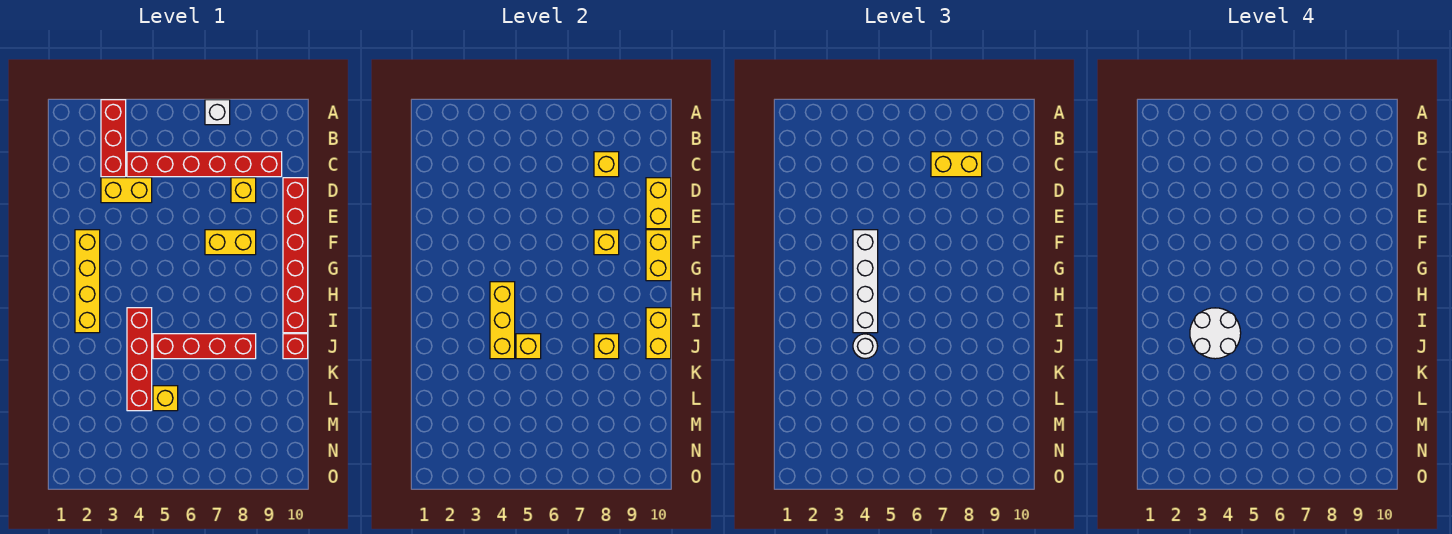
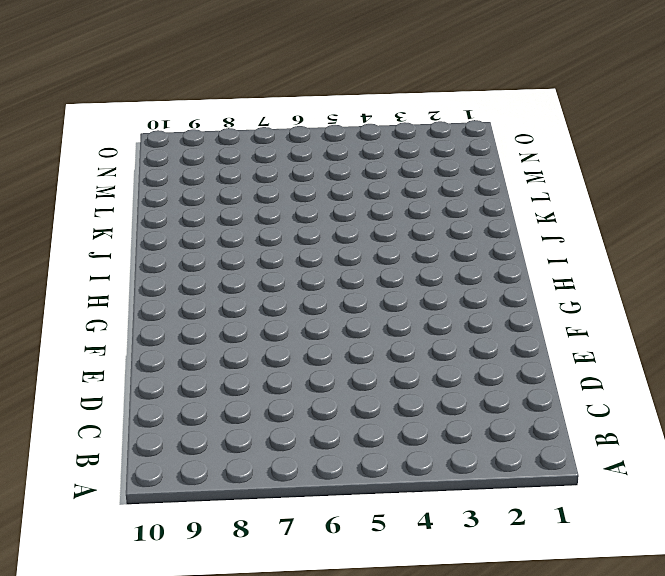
none -> red 1x3 brick [101,100,126,177]
none -> white 1x1 brick [205,100,230,125]
none -> red 1x6 brick [127,152,282,177]

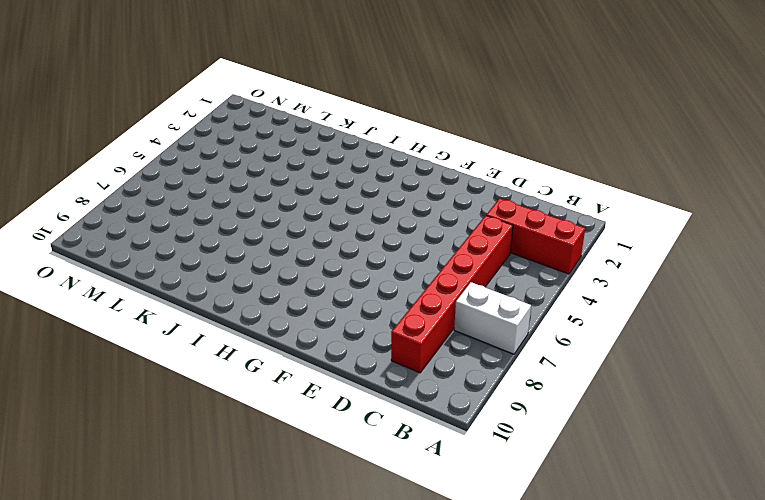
white 1x2 brick [454,282,531,354] -> white 1x1 brick [205,100,230,125]
none -> yellow 1x2 brick [101,178,152,203]
none -> yellow 1x1 brick [231,178,256,203]
none -> red 1x6 brick [283,178,308,333]

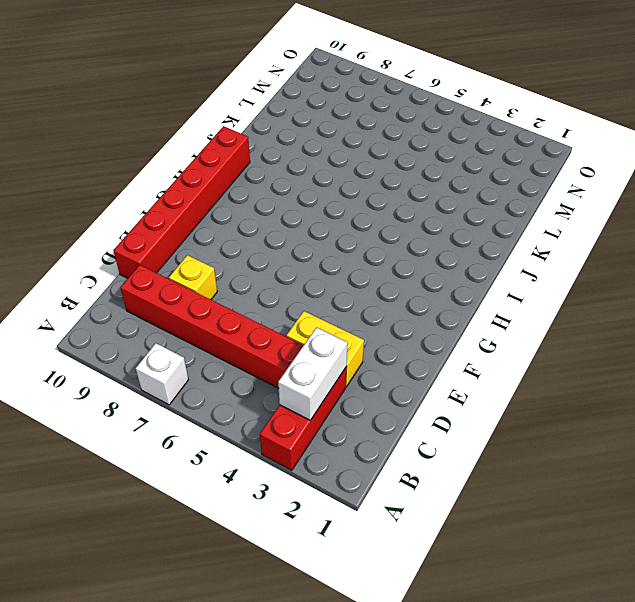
white 1x2 brick [278,327,348,420] -> none
none -> yellow 1x4 brick [75,230,100,333]
none -> yellow 1x2 brick [205,230,256,255]
none -> red 1x4 brick [127,308,152,411]

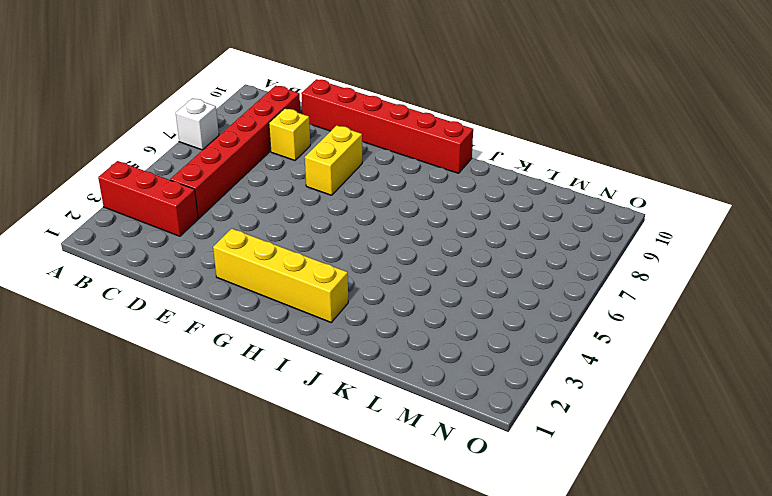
none -> yellow 1x2 brick [101,178,152,203]
none -> red 1x4 brick [127,308,152,411]
none -> red 1x4 brick [153,334,256,359]

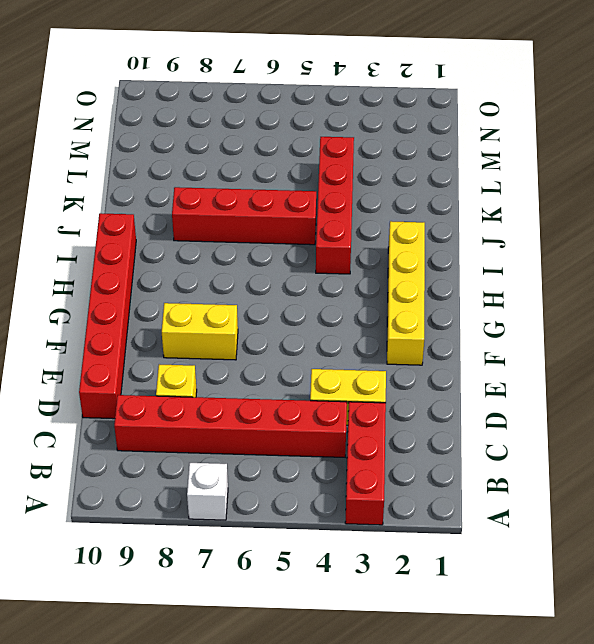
none -> red 1x1 brick [283,334,308,359]
none -> yellow 1x1 brick [153,386,178,411]
none -> yellow 1x1 brick [594,152,619,177]

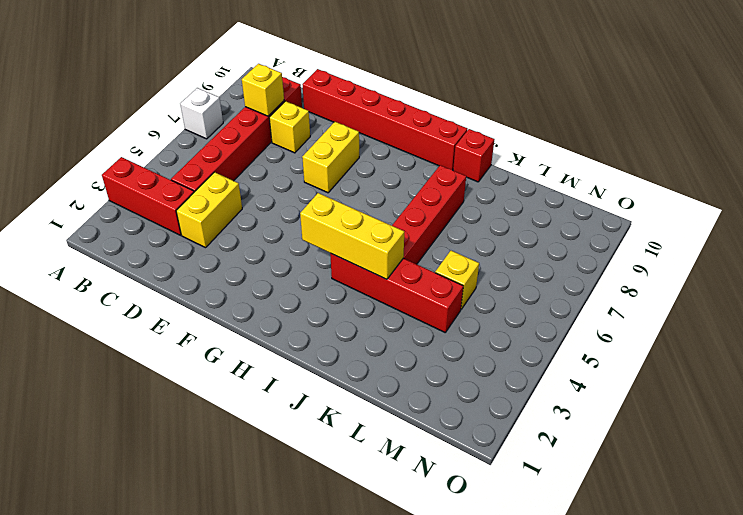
none -> yellow 1x4 brick [75,230,100,333]
none -> yellow 1x2 brick [646,178,671,229]
none -> yellow 1x1 brick [594,230,619,255]

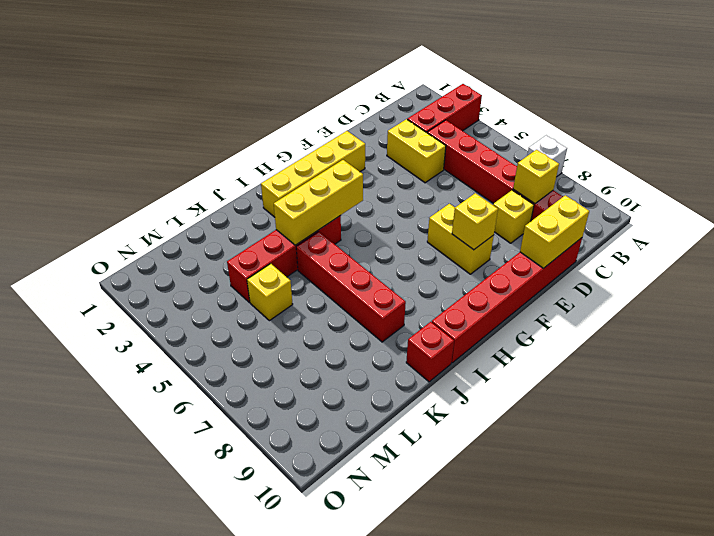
none -> yellow 1x2 brick [646,230,671,281]
none -> yellow 1x2 brick [646,308,671,359]
none -> yellow 1x1 brick [516,334,541,359]

